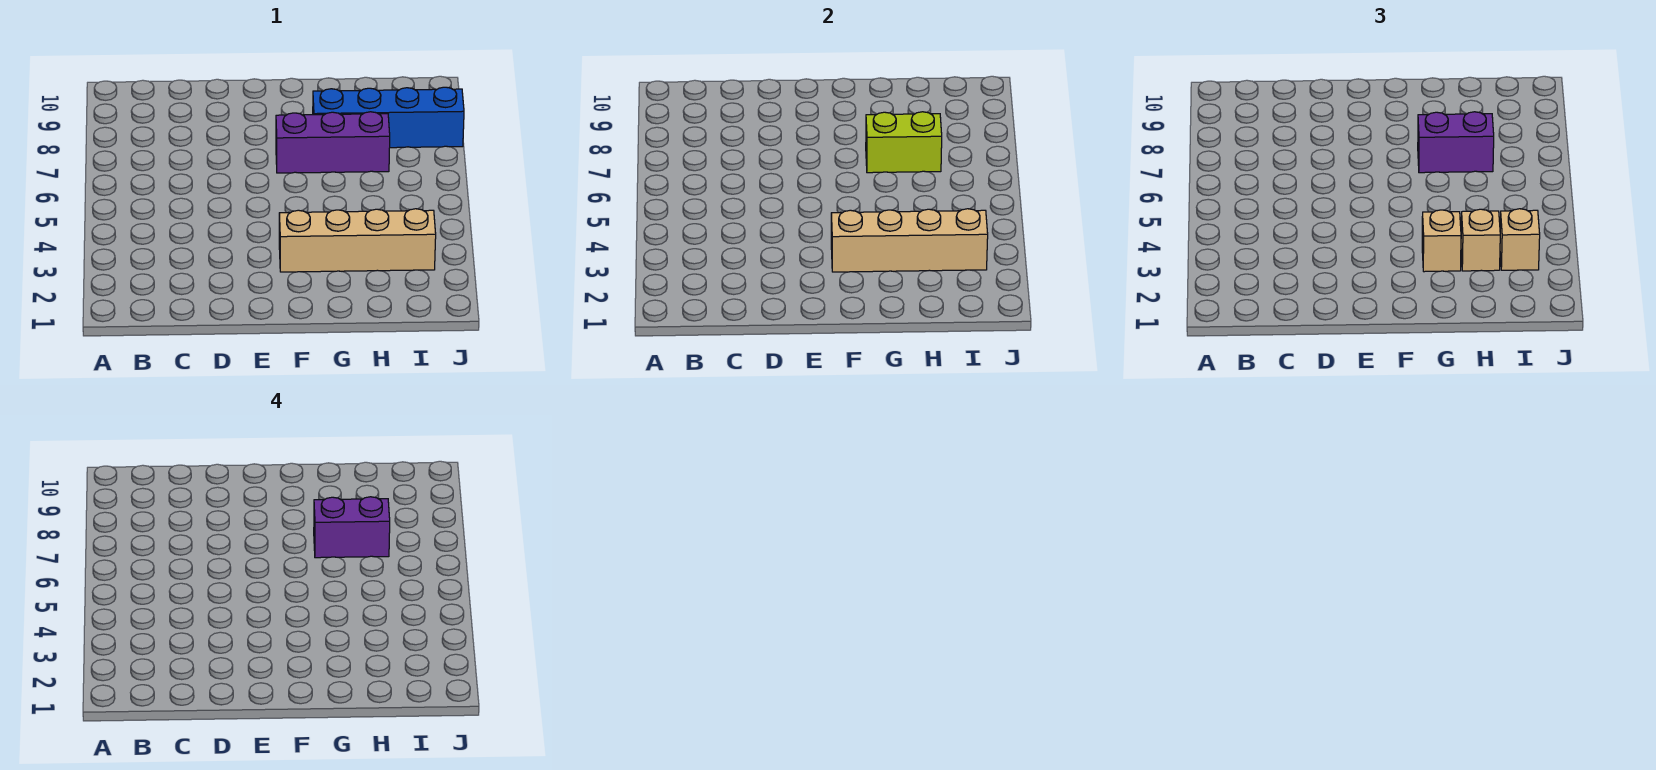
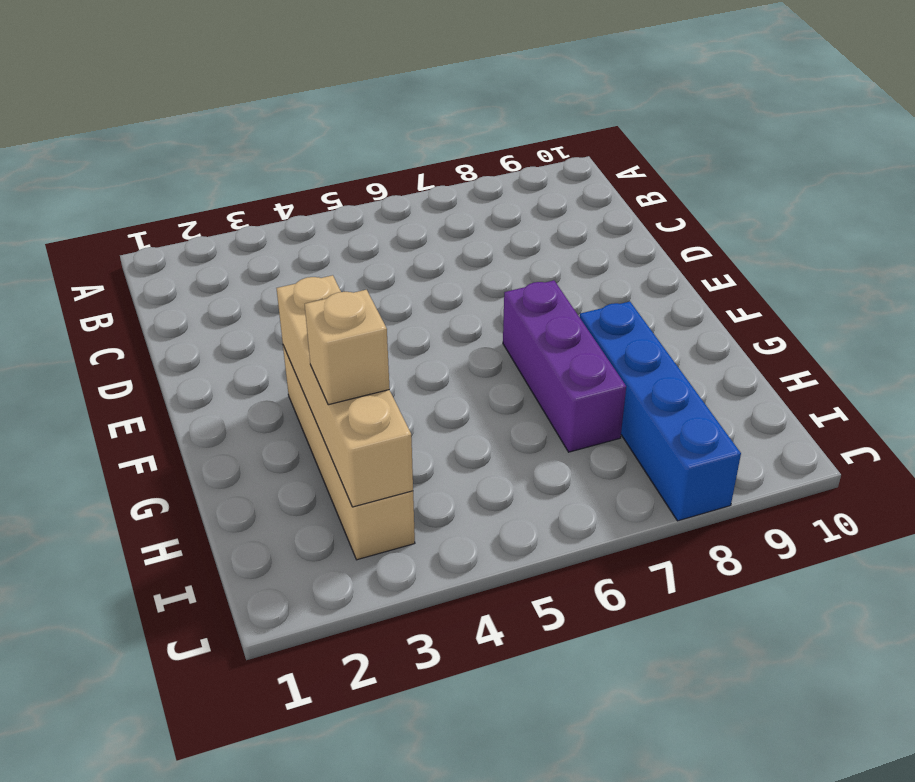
none -> lime 1x2 brick [866,112,942,173]
none -> tan 1x1 brick [1422,210,1461,272]

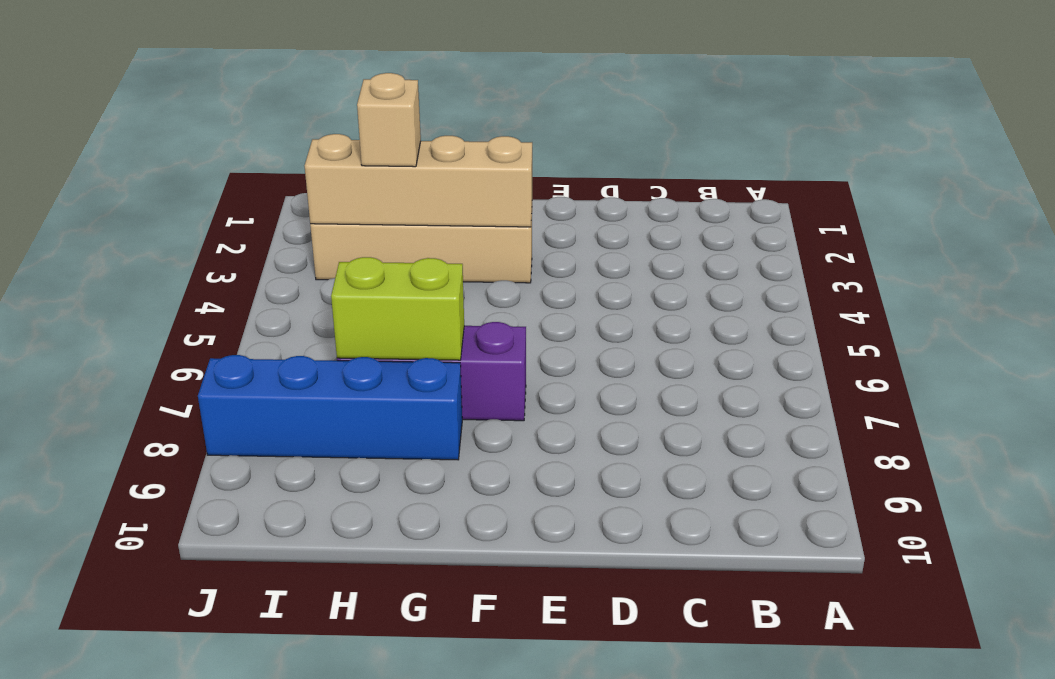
none -> tan 1x1 brick [1422,210,1461,272]
none -> purple 1x2 brick [1418,112,1494,173]

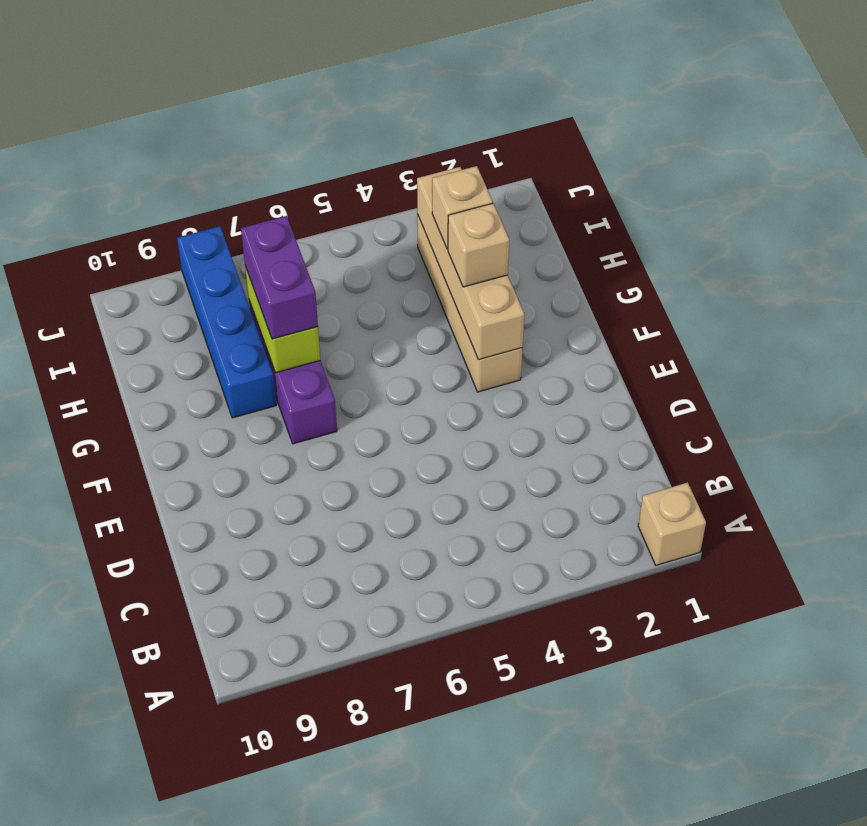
tan 1x1 brick [638,483,706,565] -> tan 1x1 brick moved to [1500,209,1540,270]
none -> purple 1x2 brick [314,497,390,558]

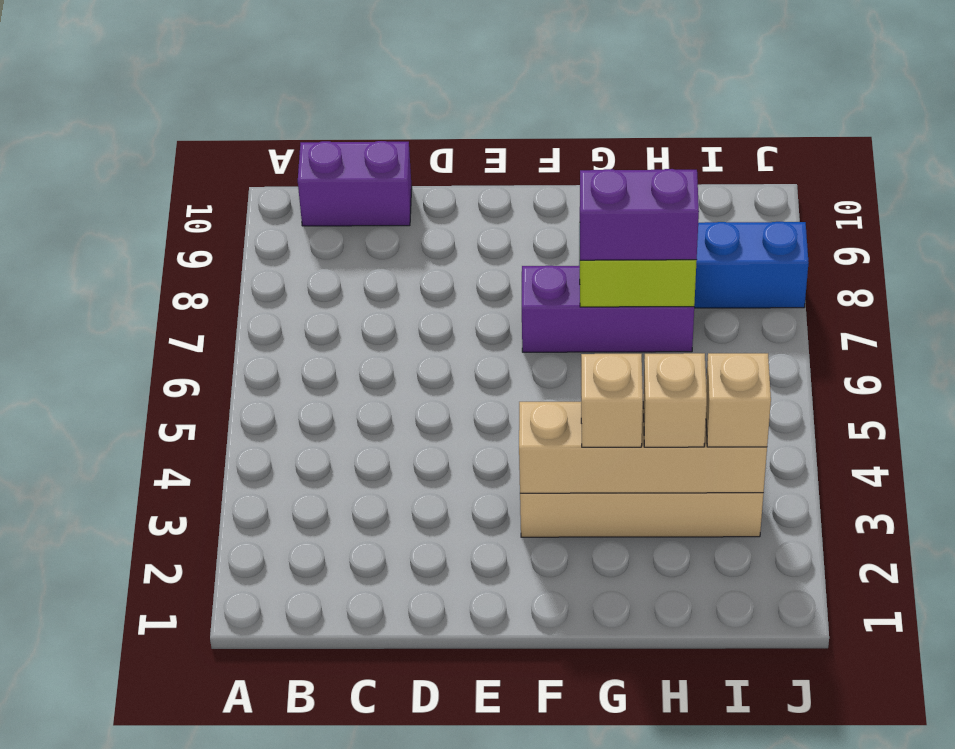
purple 1x2 brick [298,141,412,226] -> purple 1x2 brick moved to [314,497,390,558]

